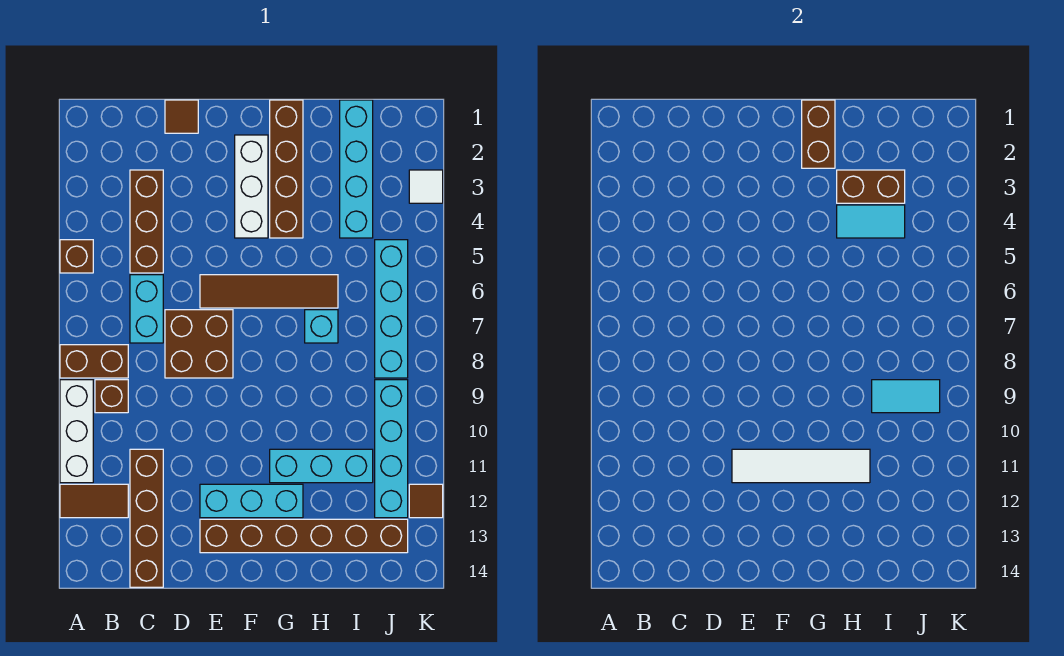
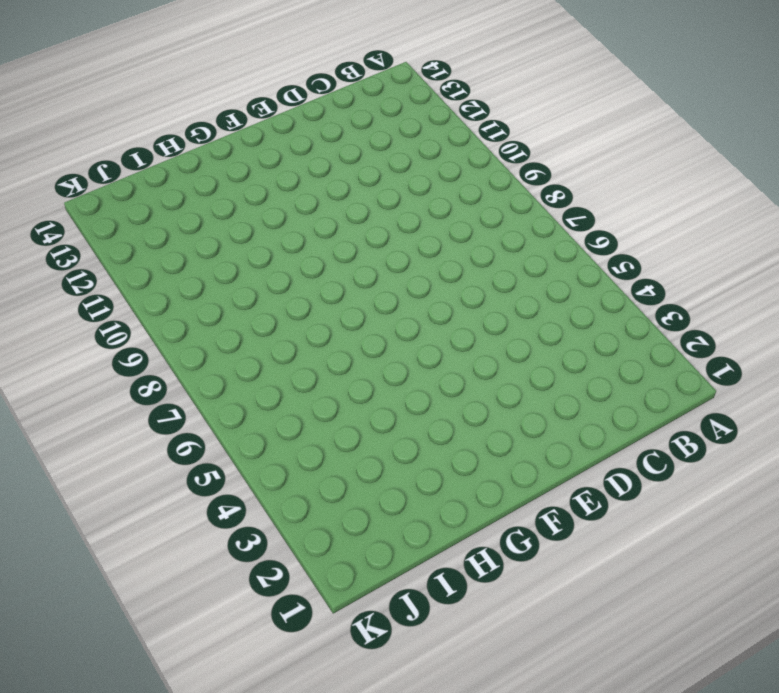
none -> brown 1x1 brick [60,240,93,273]
none -> brown 1x2 brick [60,345,128,378]
none -> white 1x3 brick [60,380,93,483]

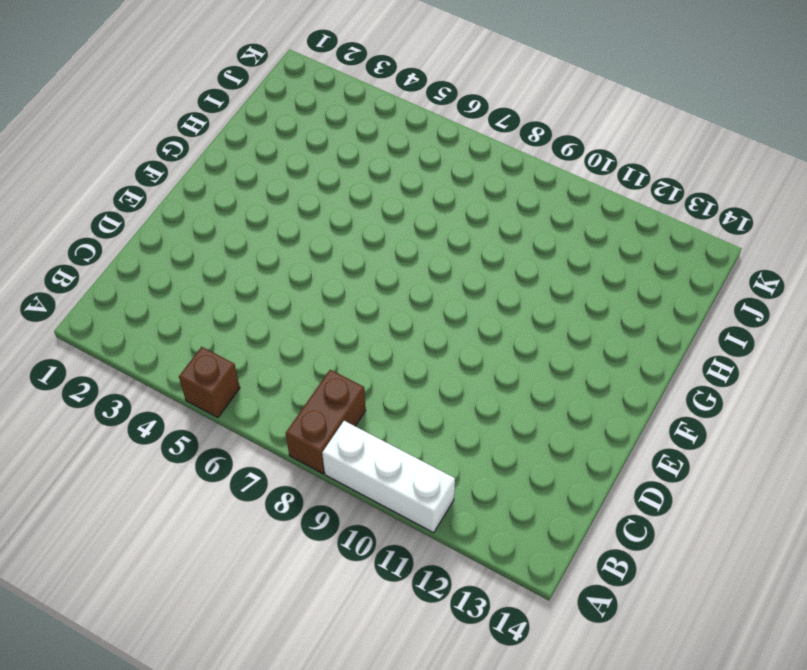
none -> brown 1x2 tile [60,484,128,518]
none -> brown 1x1 brick [95,380,128,413]
none -> brown 1x3 brick [130,170,163,273]

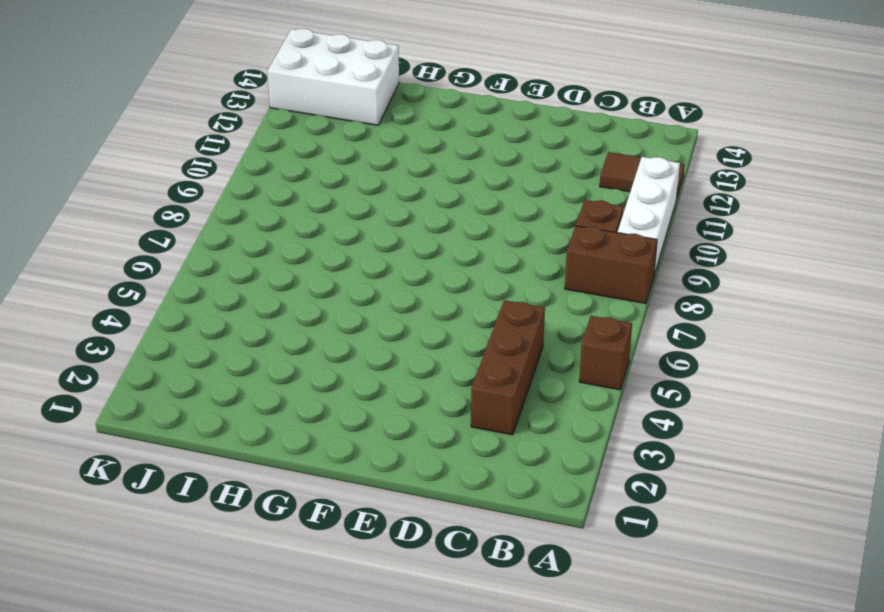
white 2x3 brick [268,29,399,125] -> brown 1x6 brick [200,519,408,553]
none -> cyan 1x2 brick [130,275,163,343]
none -> brown 1x4 brick [130,449,163,587]
none -> brown 1x1 tile [165,100,198,133]

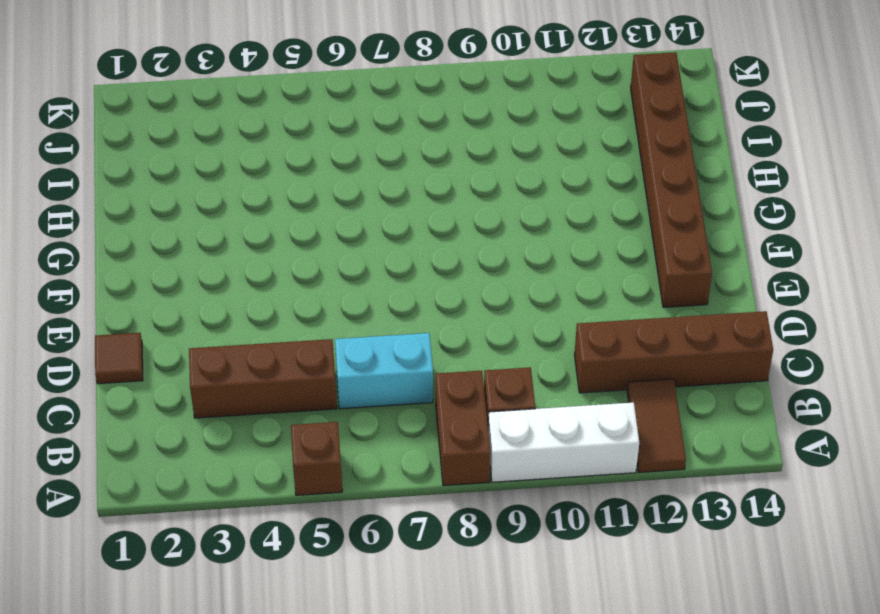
none -> brown 2x2 brick [165,310,233,378]
none -> brown 1x4 tile [200,275,338,308]
none -> cyan 1x3 brick [200,484,303,518]

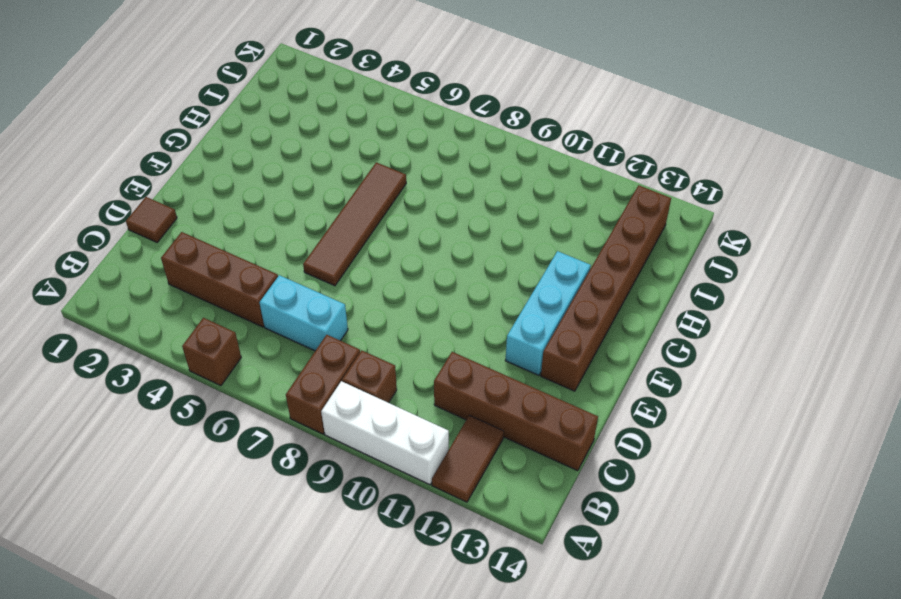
none -> brown 2x2 brick [165,310,233,378]
none -> white 1x3 brick [235,135,268,238]
none -> brown 1x4 brick [270,100,303,238]

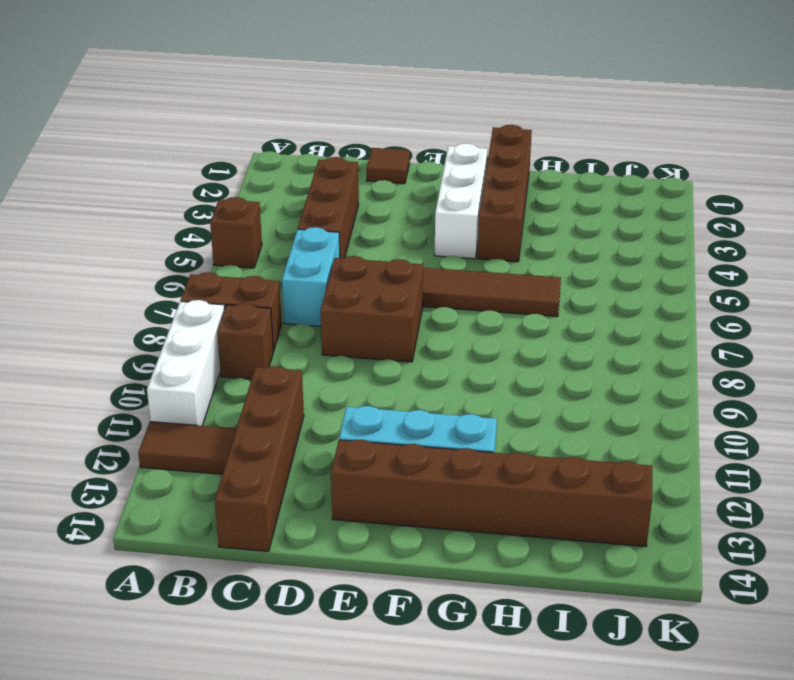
none -> cyan 1x3 brick [270,449,373,483]
none -> cyan 1x1 brick [305,310,338,343]
none -> cyan 1x4 brick [340,100,373,238]

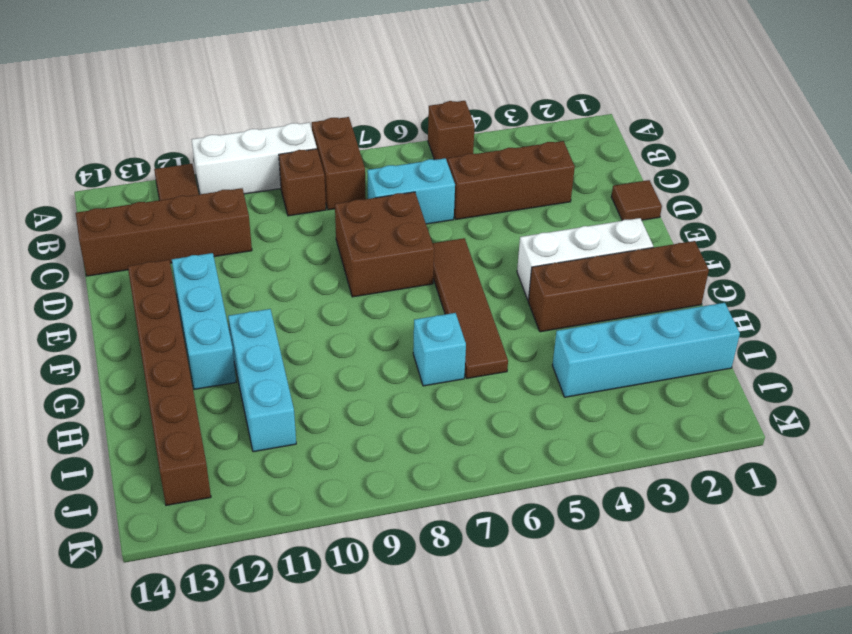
none -> cyan 1x4 brick [375,240,408,378]
none -> cyan 1x4 brick [375,380,408,518]
none -> white 1x1 tile [409,170,443,203]

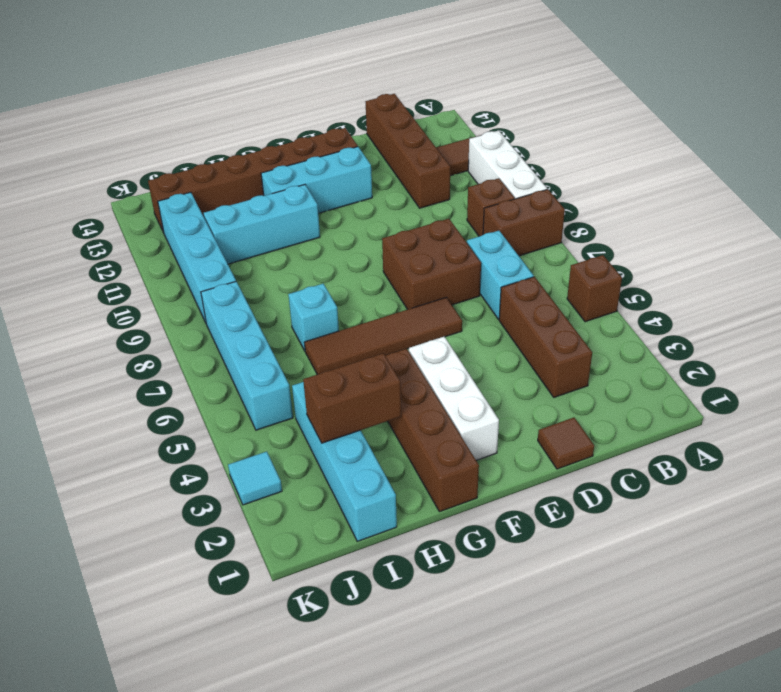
cyan 1x1 tile [228,452,282,505] -> white 1x1 tile [409,170,443,203]
none -> brown 1x1 tile [409,484,443,518]
none -> white 1x4 tile [732,449,870,483]
none -> brown 1x2 brick [802,100,835,168]

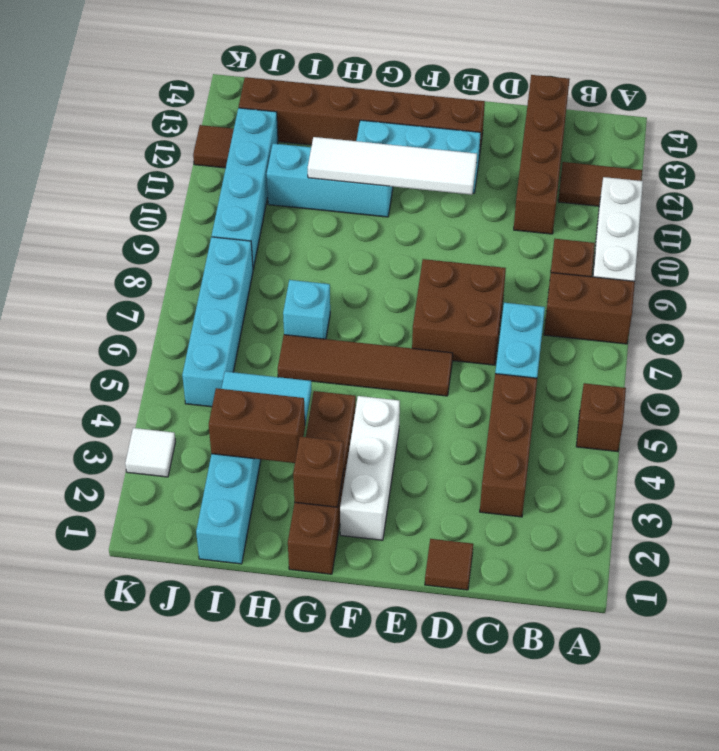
brown 1x1 brick [293,437,344,507] -> brown 1x2 brick [802,100,835,168]
none -> cyan 1x2 tile [872,380,940,413]

